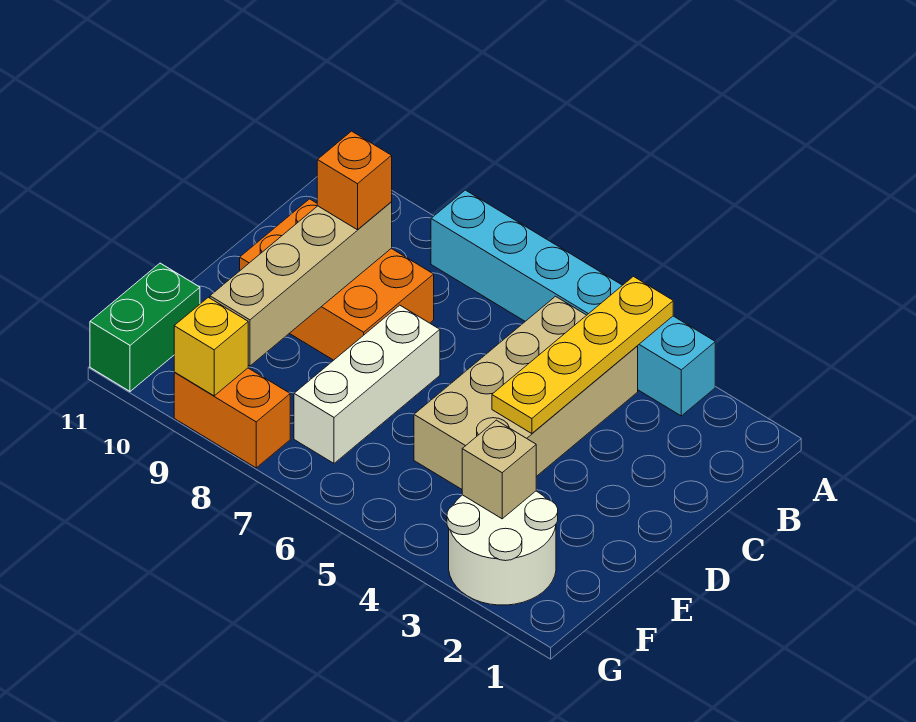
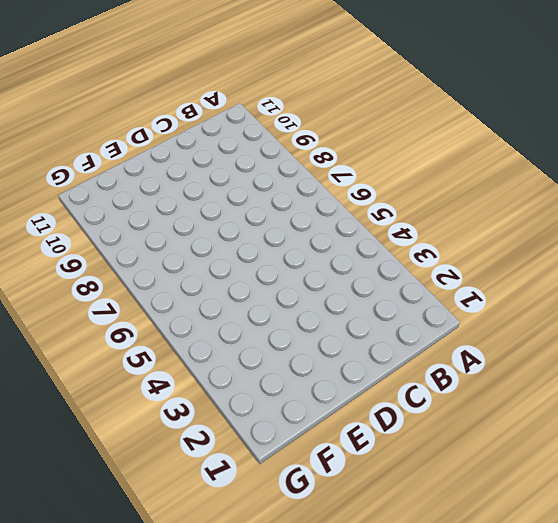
none -> cyan 1x6 brick [431,190,715,416]
none -> tan 2x4 brick [414,296,638,489]
none -> orange 2x3 brick [240,199,434,360]

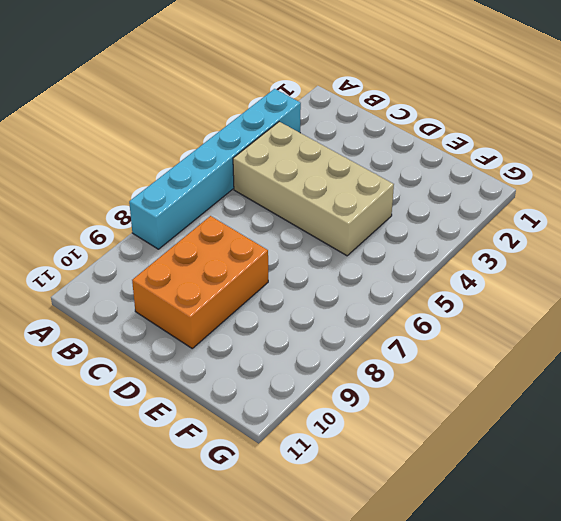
none -> white 1x3 brick [294,305,440,463]
none -> white 2x2 round brick [447,491,558,605]
none -> green 1x2 brick [90,263,200,391]

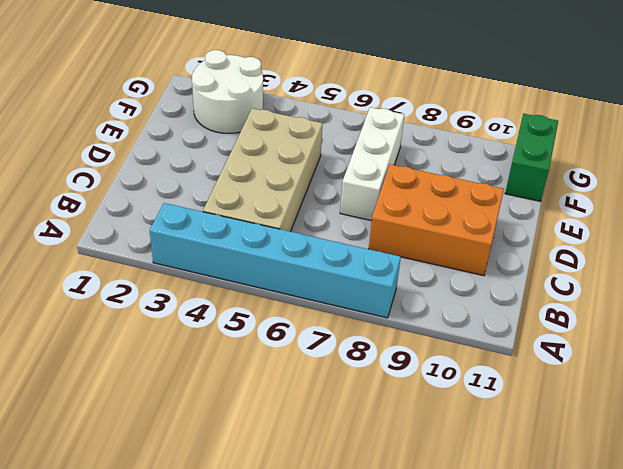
none -> orange 1x2 brick [174,368,290,468]
none -> yellow 1x4 plate [492,277,673,434]
none -> tan 1x4 brick [210,202,392,366]

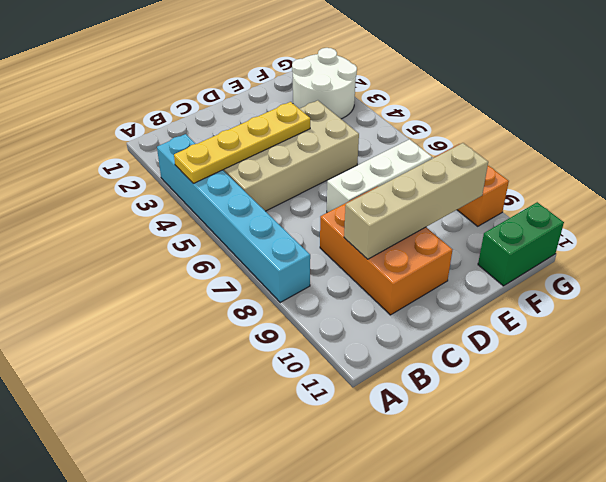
none -> tan 1x1 brick [462,420,536,519]
none -> yellow 1x1 brick [174,297,248,396]
none -> orange 1x1 brick [317,131,392,230]

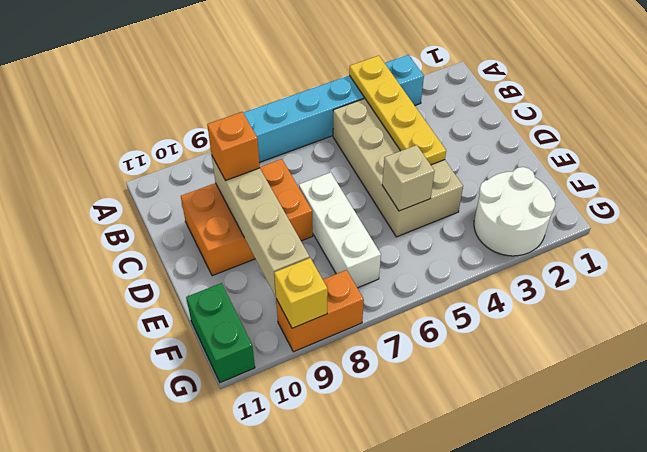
tan 1x1 brick [382,145,435,211] -> tan 1x1 brick moved to [462,420,536,519]

